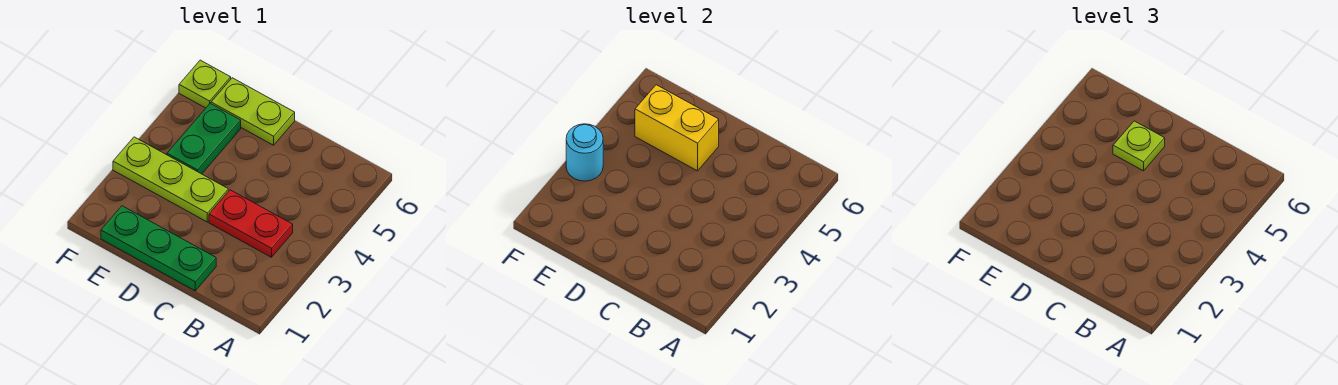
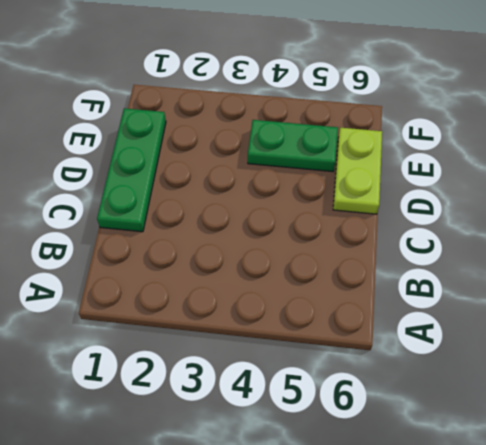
none -> red 1x2 plate [209,190,293,257]
none -> lime 1x3 plate [113,137,228,222]

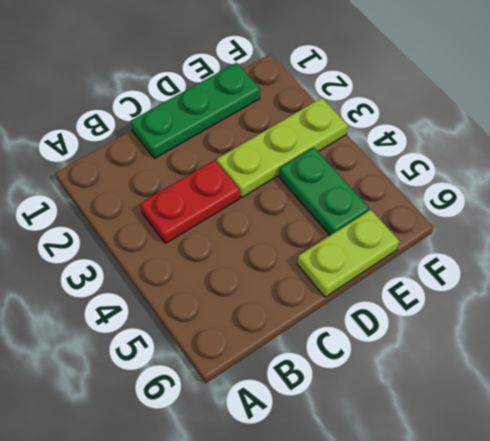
none -> lime 1x1 plate [179,60,231,108]
none -> yellow 1x2 brick [635,85,719,171]

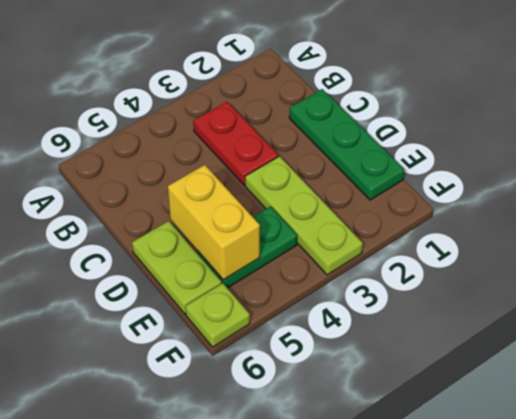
none -> cyan 1x1 round brick [566,124,603,181]
none -> lime 1x1 plate [1113,121,1165,171]

